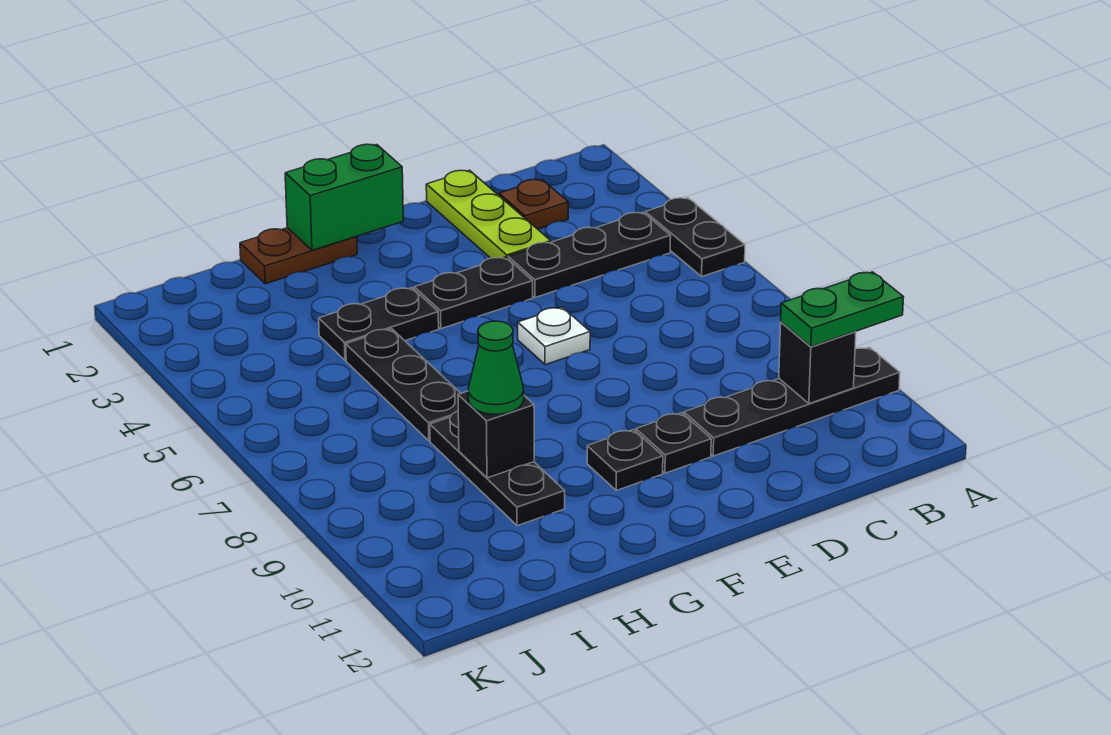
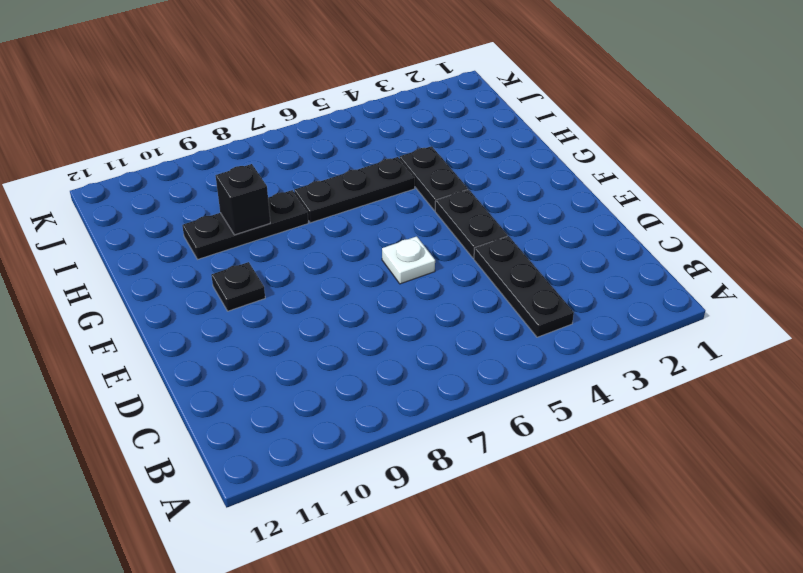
none -> black 1x2 plate [645,198,745,276]
none -> black 1x4 plate [684,347,900,456]
none -> brown 1x1 plate [499,180,568,229]

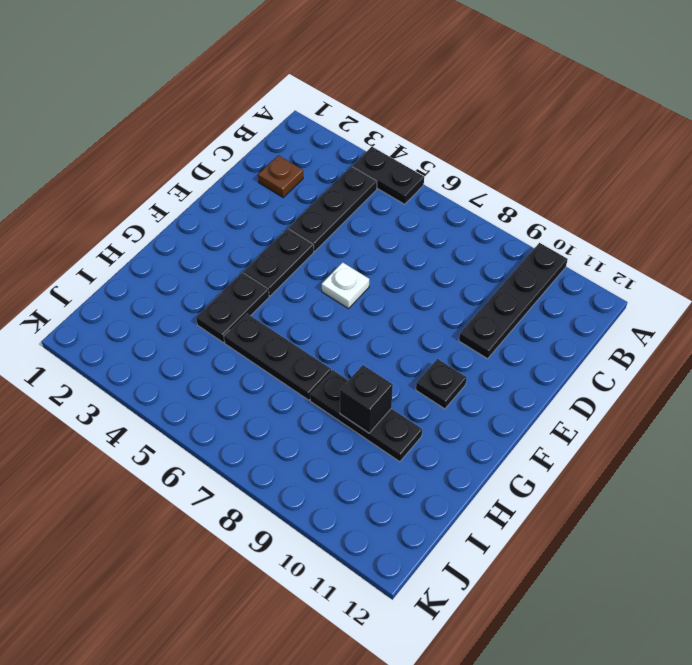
none -> lime 1x3 plate [426,170,551,258]
none -> black 1x1 plate [636,413,711,473]
none -> brown 1x2 plate [240,228,357,284]

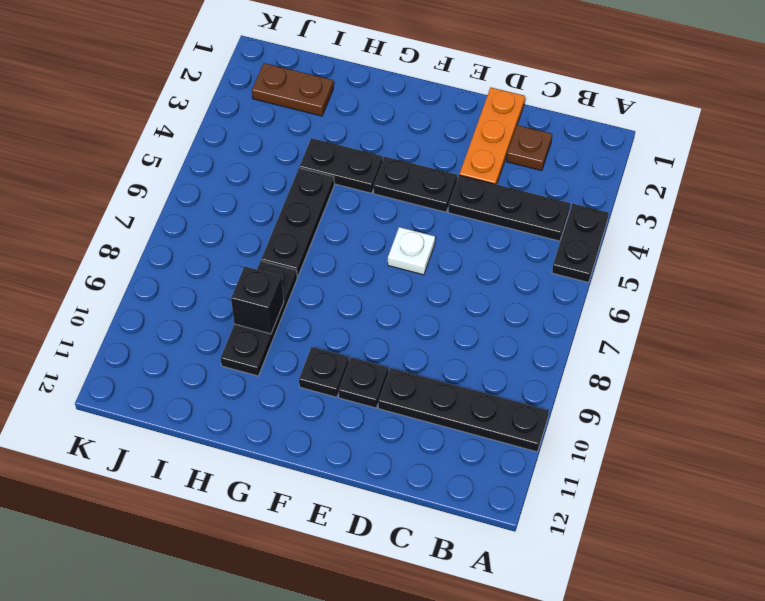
orange 1x3 plate [459,87,525,184] -> lime 1x3 plate [426,170,551,258]
brown 1x2 plate [252,63,333,116] -> brown 1x2 plate moved to [240,228,357,284]
none -> black 1x1 brick [779,322,856,404]
none -> green 1x2 brick [285,144,403,250]
none -> green 1x2 plate [781,272,904,347]

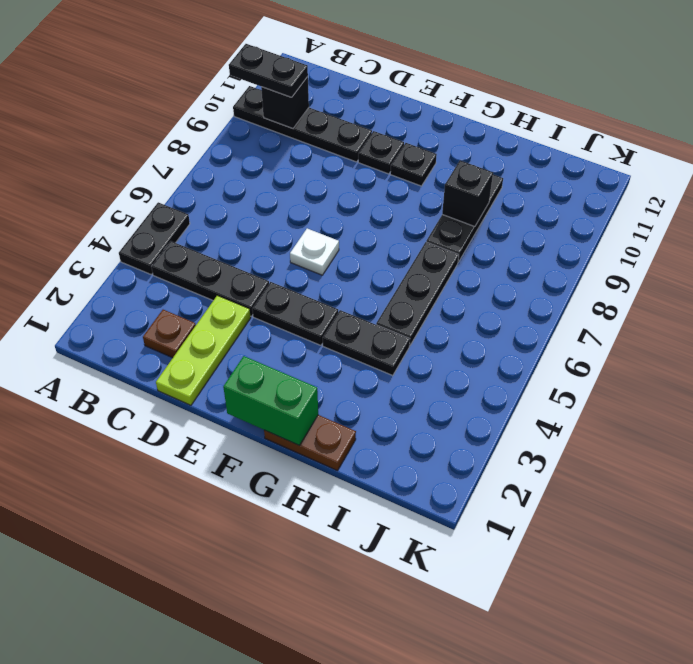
black 1x2 plate [229,44,308,97] -> green 1x2 plate [781,272,904,347]
none -> green 1x1 cone [468,321,524,414]

